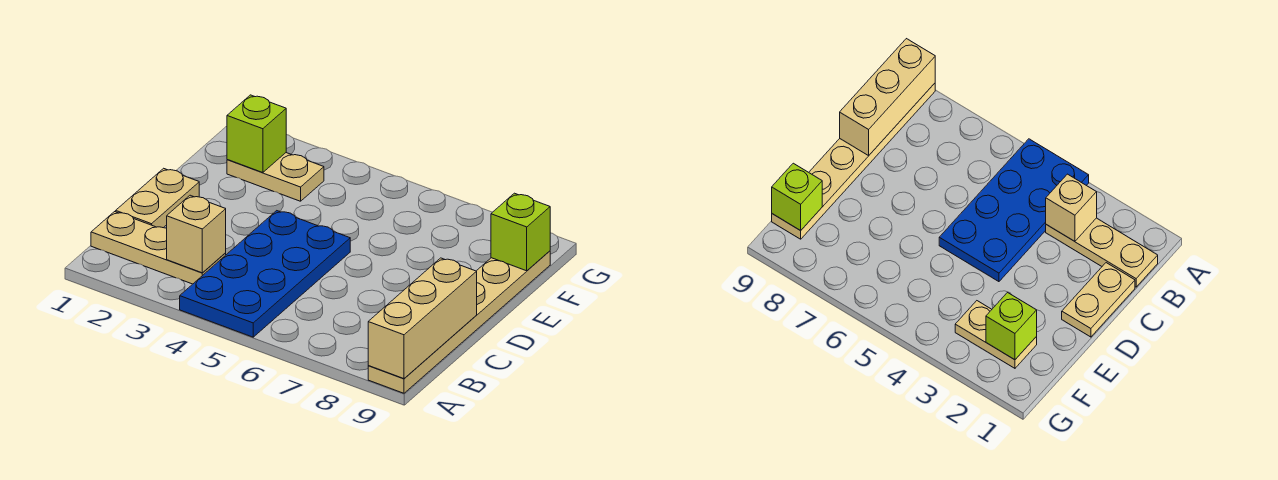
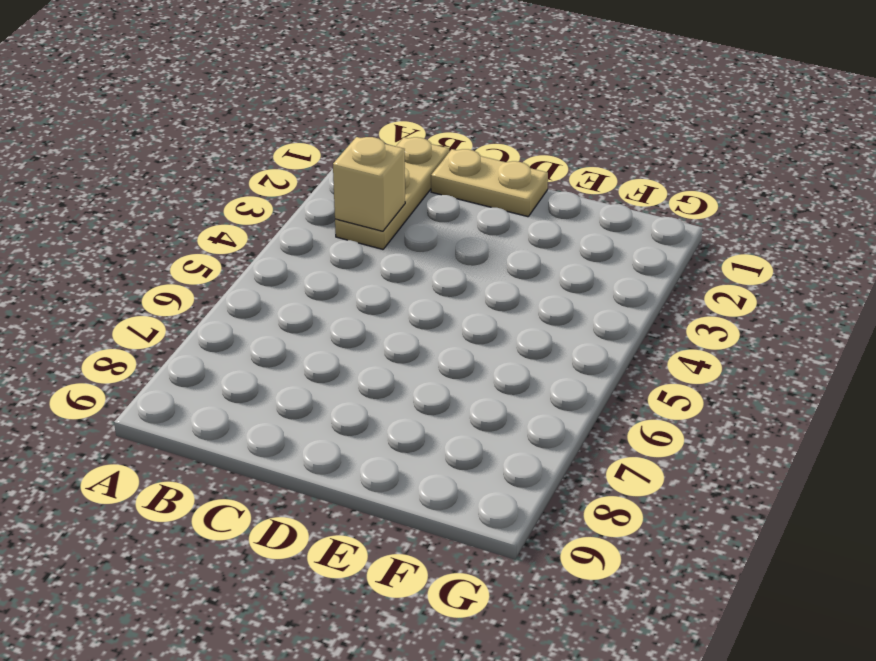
none -> blue 2x4 plate [180,211,350,337]
none -> tan 1x6 plate [368,251,550,393]

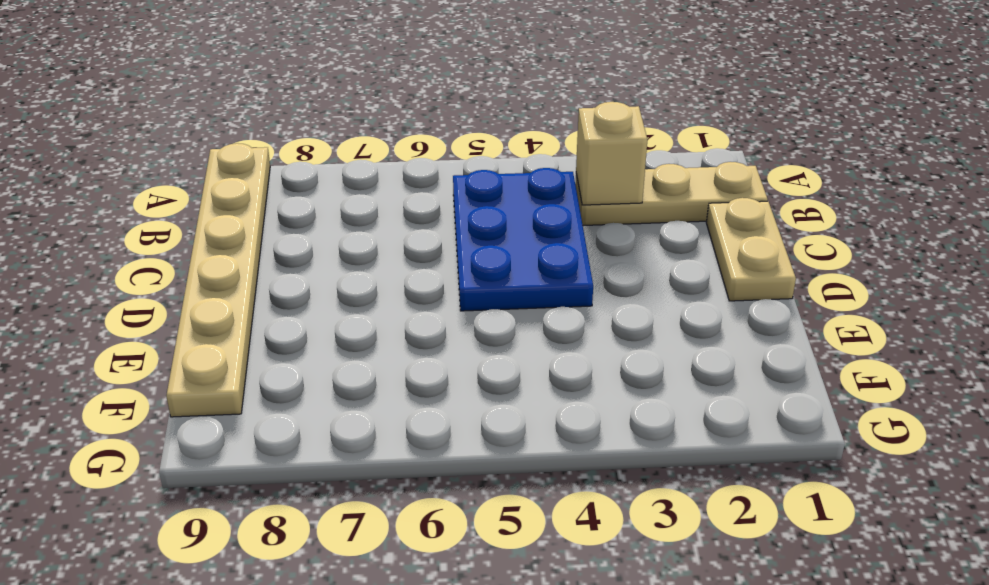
blue 2x3 plate [453,168,593,311] -> blue 2x4 plate [180,211,350,337]
none -> tan 1x2 plate [227,153,324,201]
none -> tan 1x3 brick [368,258,477,379]

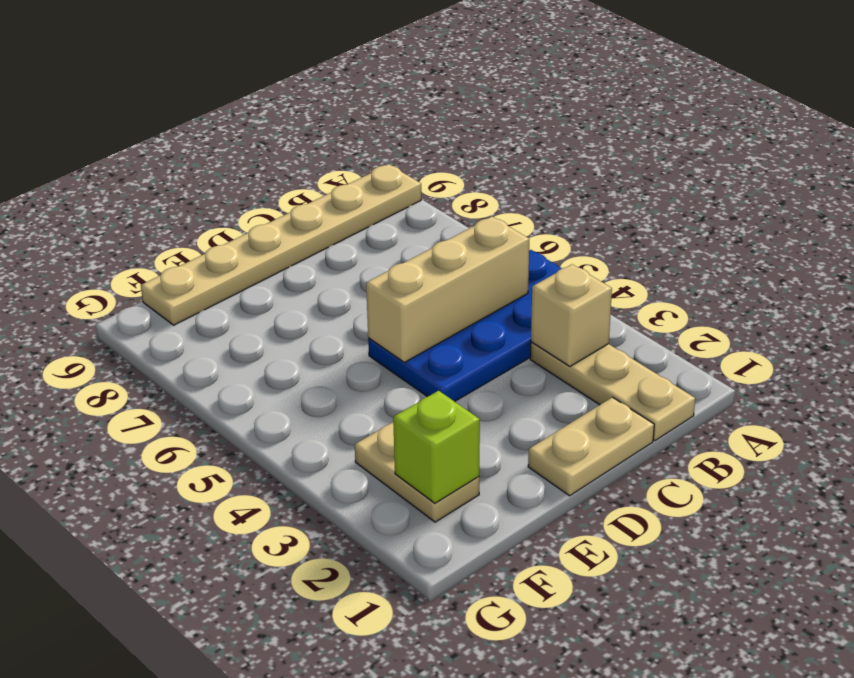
tan 1x3 brick [366,217,529,362] -> tan 1x3 brick moved to [368,258,477,379]
none -> lime 1x1 brick [491,193,550,271]

